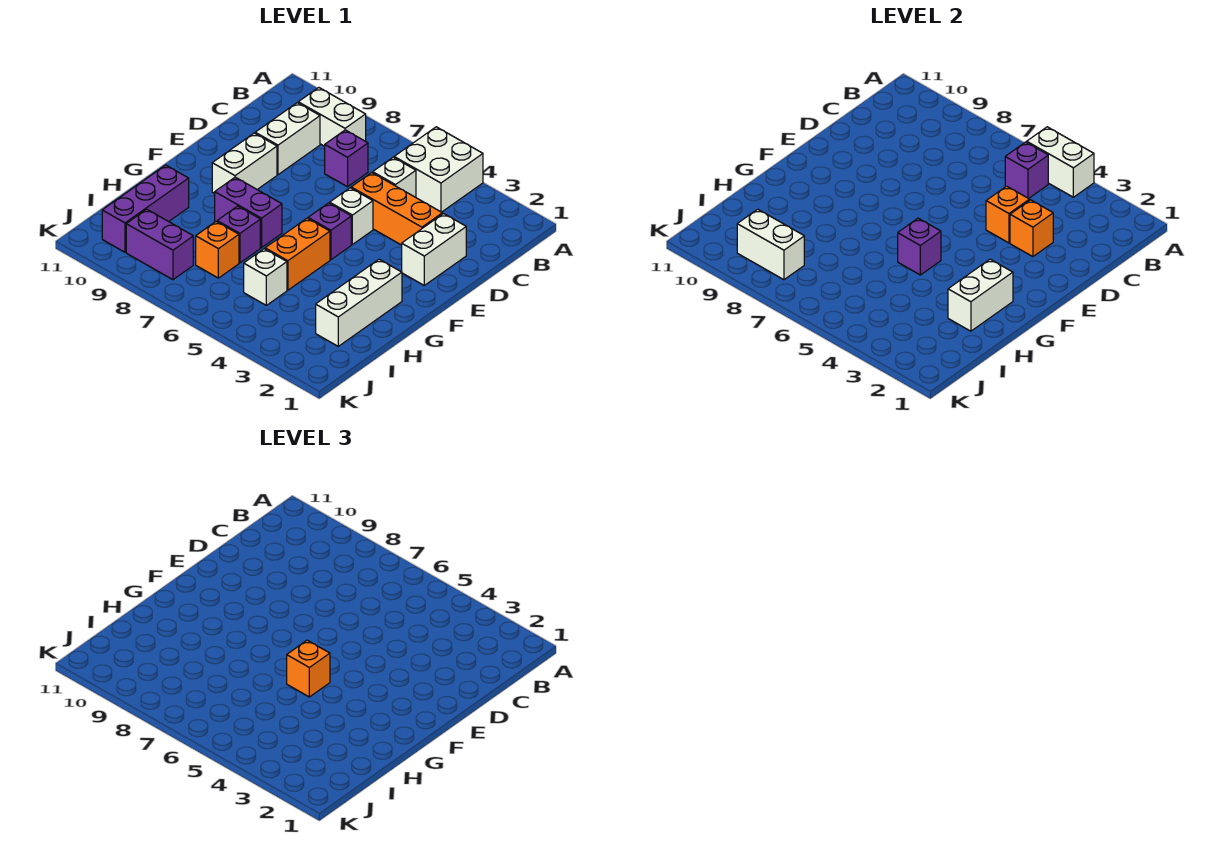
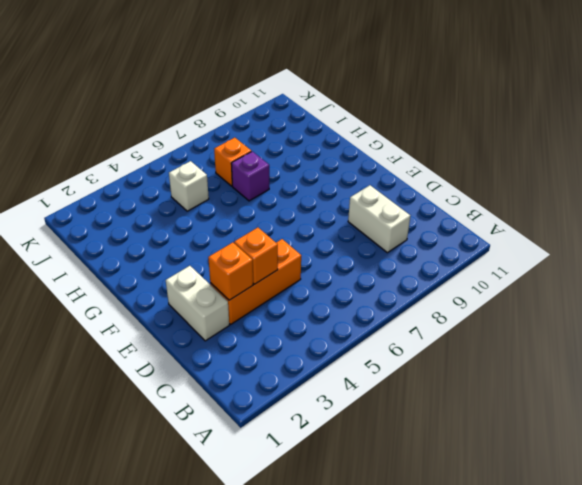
none -> white 2x2 brick [394,127,483,212]
none -> white 1x2 brick [298,88,366,146]
none -> white 1x1 brick [373,157,416,197]

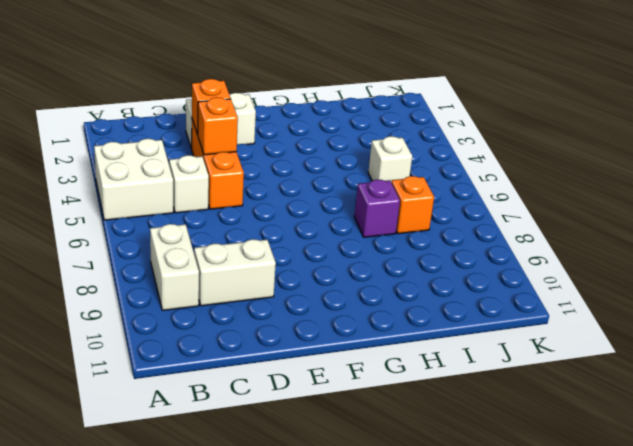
none -> purple 1x1 brick [325,130,368,187]
none -> white 1x1 brick [330,188,373,244]
none -> white 1x2 brick [212,133,277,194]

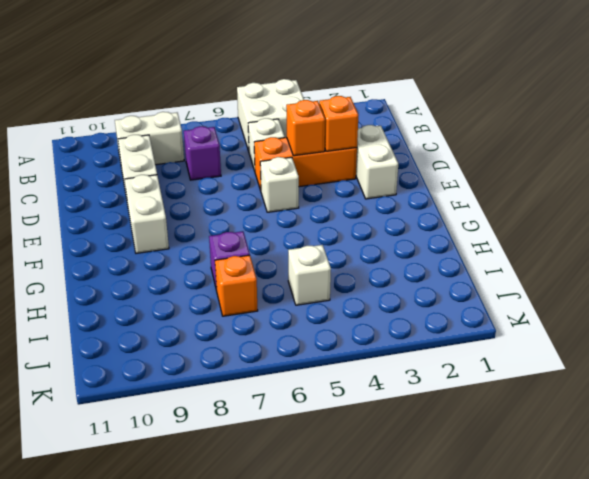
none -> purple 1x1 brick [308,203,351,260]
none -> white 1x3 brick [316,259,402,346]
none -> orange 1x2 brick [265,218,330,290]

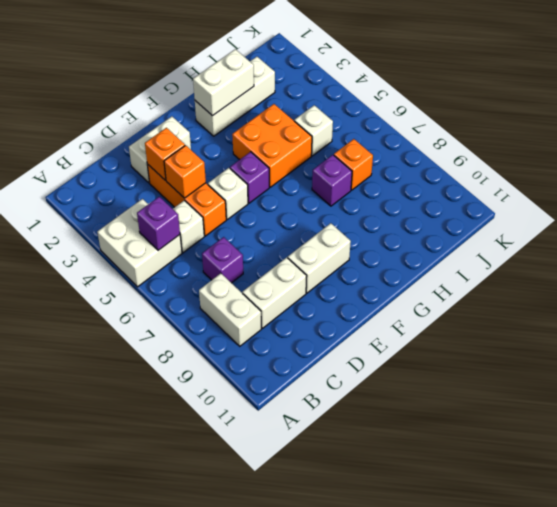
orange 2x2 brick [232,104,312,187] -> orange 1x2 brick [265,218,330,290]
none -> purple 1x2 brick [215,177,282,248]
none -> purple 1x3 brick [102,165,189,252]
none -> purple 1x2 brick [126,209,193,280]

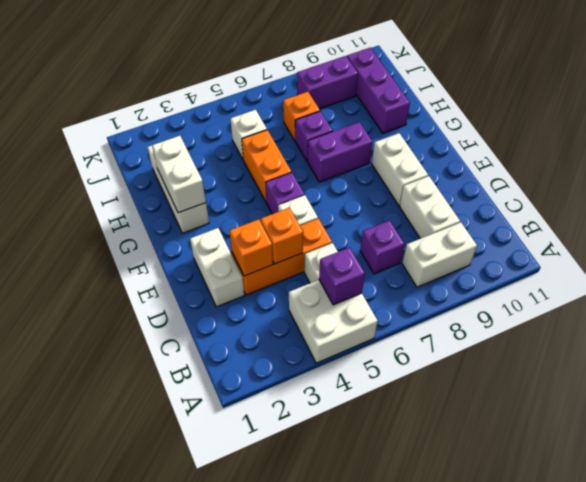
none -> white 1x2 brick [1027,127,1094,197]
none -> purple 1x1 brick [898,218,941,275]
none -> white 1x2 brick [737,209,804,280]

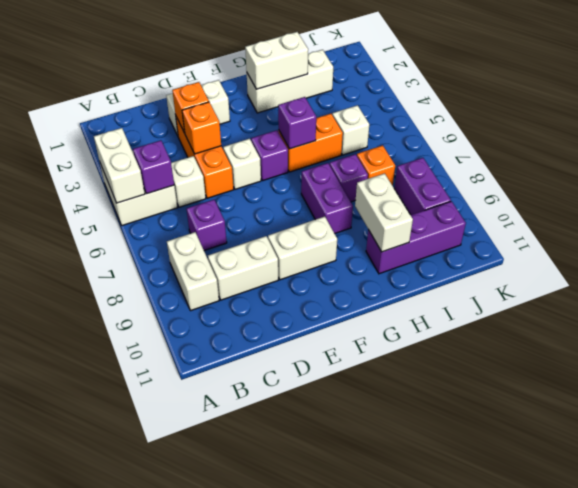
white 1x2 brick [355,173,413,252] -> white 1x2 brick moved to [737,209,804,280]
none -> orange 1x1 brick [287,640,330,697]

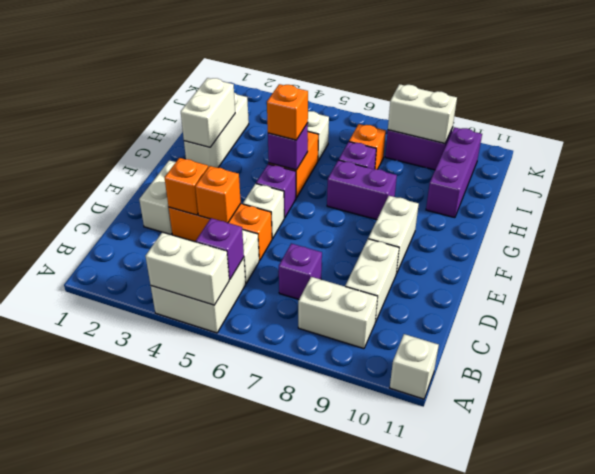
white 1x1 brick [390,334,439,399] -> none

